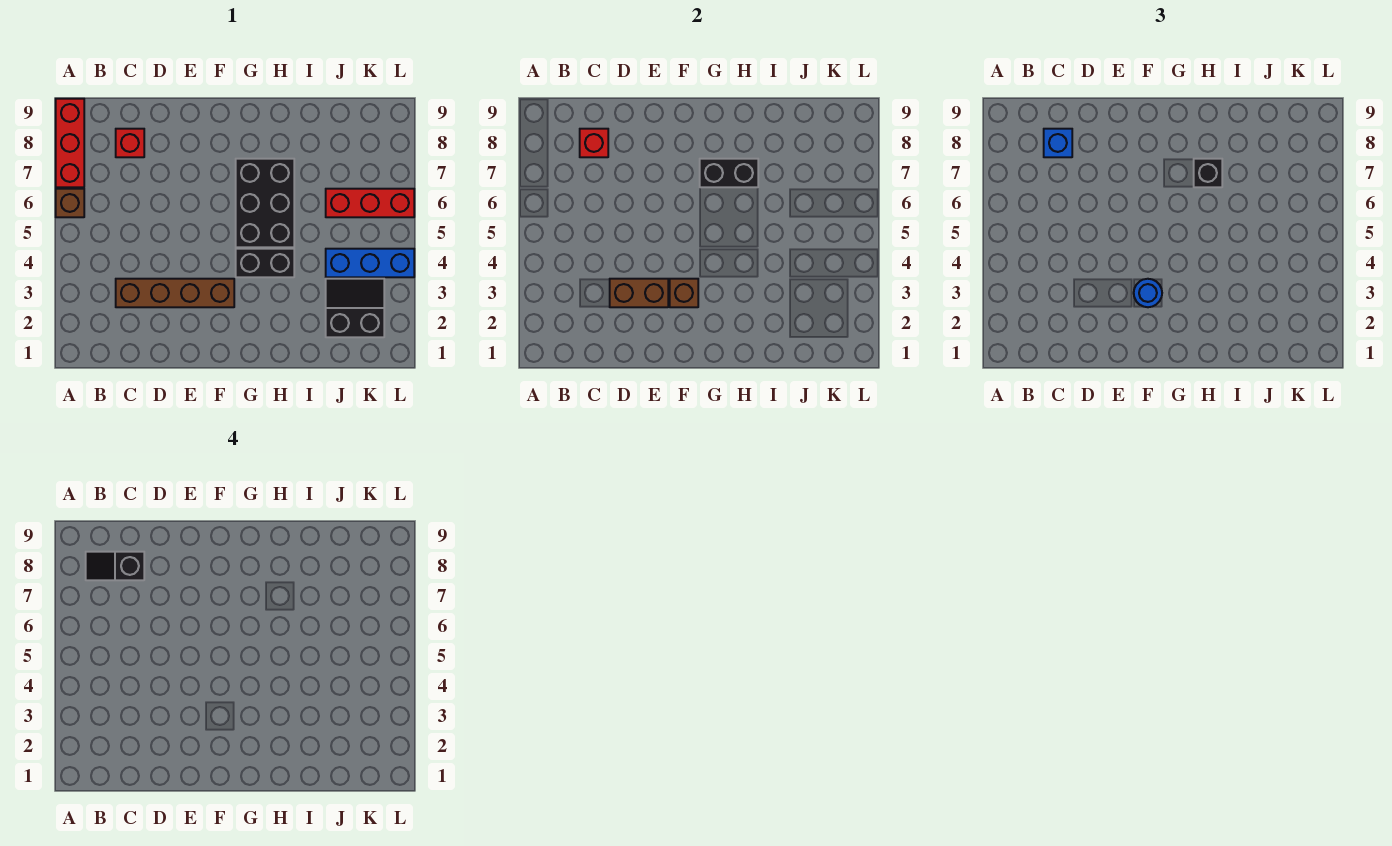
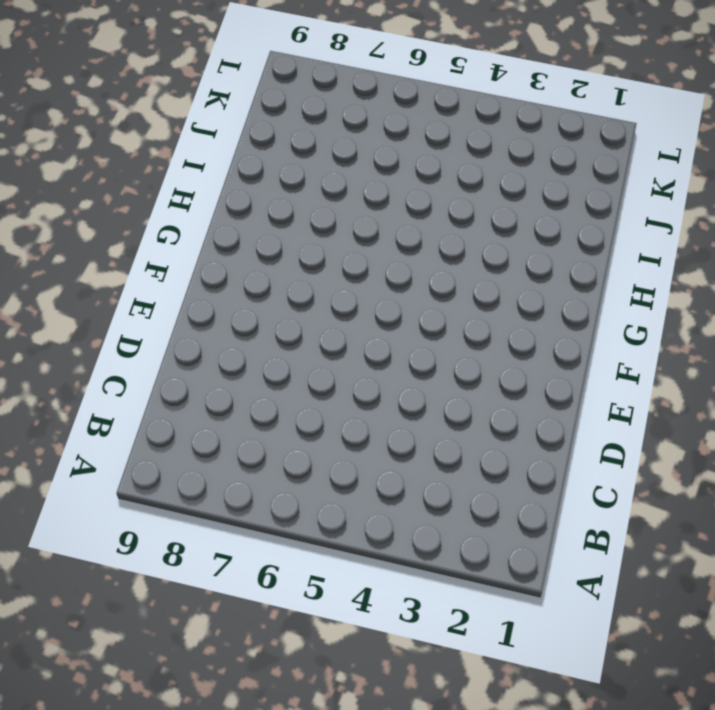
none -> brown 1x1 brick [56,189,84,217]
none -> red 1x3 brick [56,99,84,187]
none -> brown 1x4 brick [116,279,234,307]

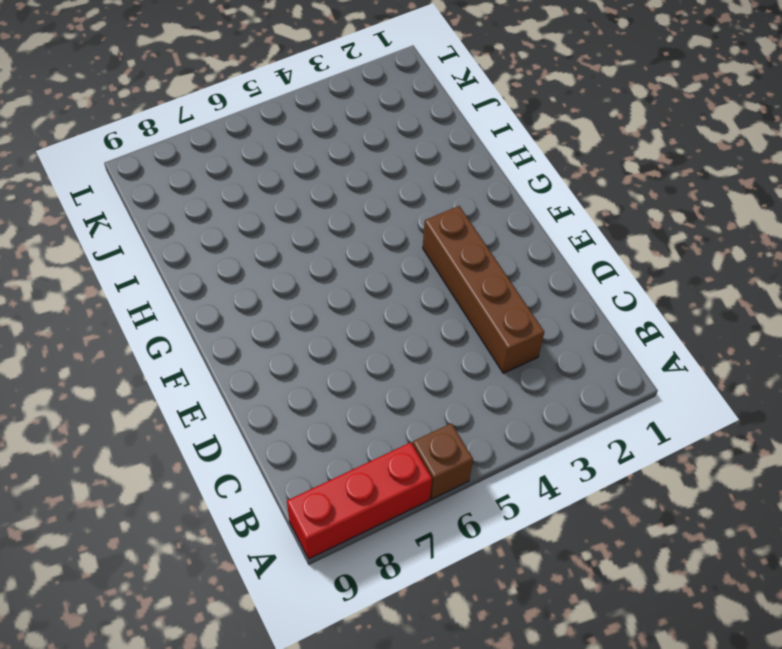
none -> red 1x1 brick [116,129,144,157]
none -> black 1x2 brick [236,249,294,277]
none -> black 2x3 brick [236,159,294,247]

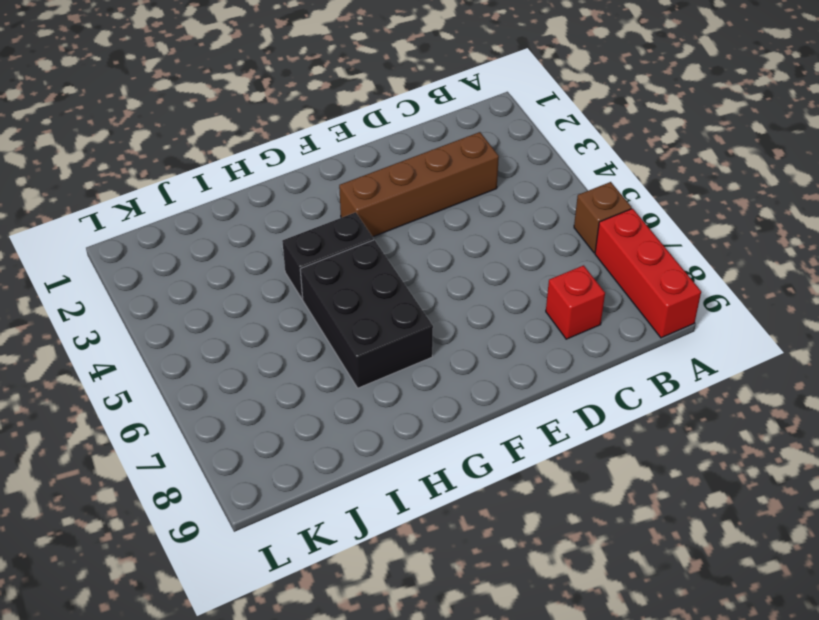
none -> black 2x2 slope [326,279,384,337]
none -> blue 1x3 brick [326,249,414,277]
none -> red 1x3 brick [326,189,414,217]

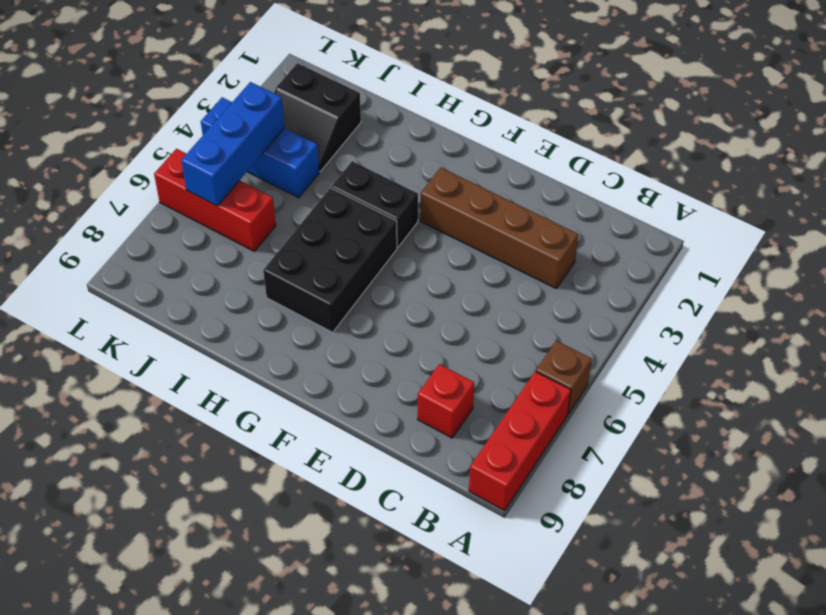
blue 1x3 brick [181,82,285,206] -> none
none -> red 1x1 brick [580,129,608,157]
none -> brown 1x2 brick [610,279,668,307]
none -> brown 1x1 brick [670,279,698,307]

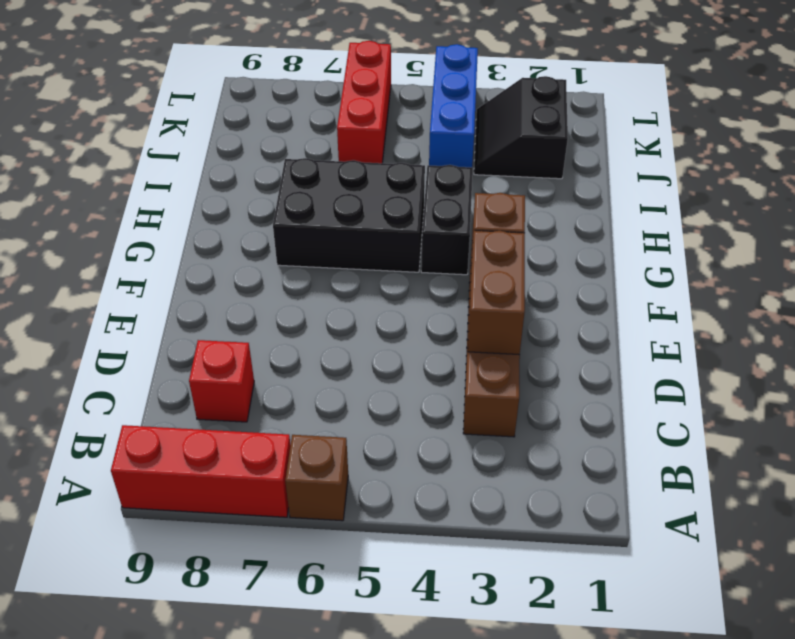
none -> red 1x1 brick [580,129,608,157]
none -> black 1x2 brick [700,159,758,187]
none -> blue 1x1 brick [1044,129,1072,157]

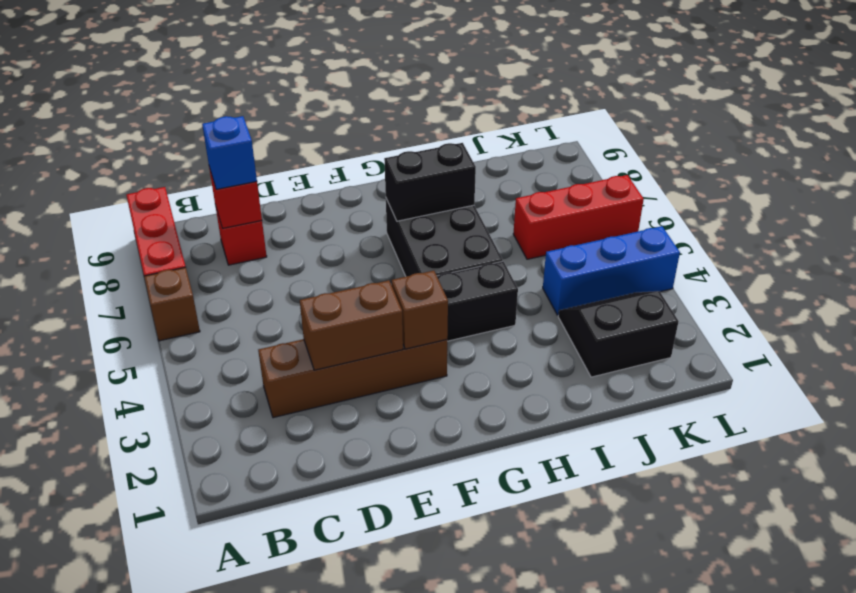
none -> blue 1x1 round brick [1134,279,1162,307]
none -> black 1x1 brick [1194,159,1222,187]
none -> black 1x2 slope [86,552,144,580]

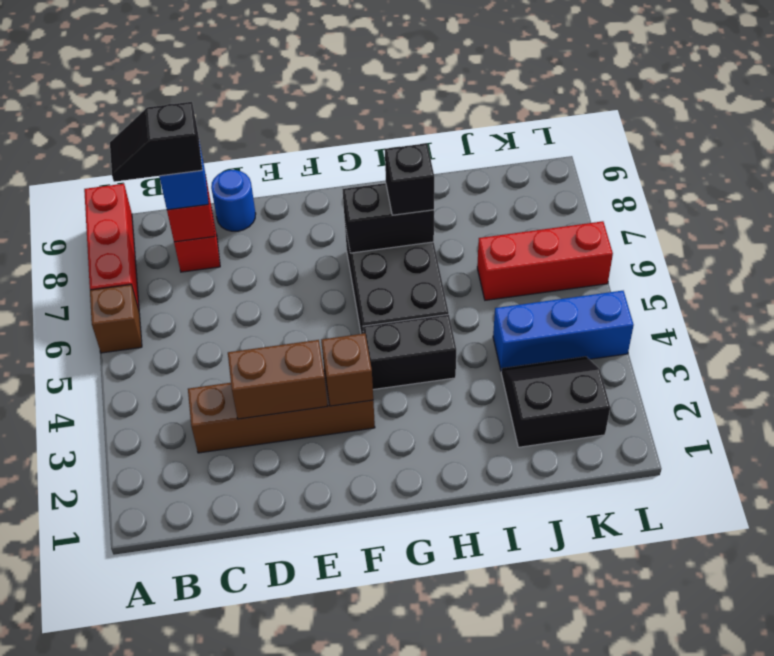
blue 1x1 round brick [211,170,256,231] -> blue 1x1 round brick moved to [1134,279,1162,307]

